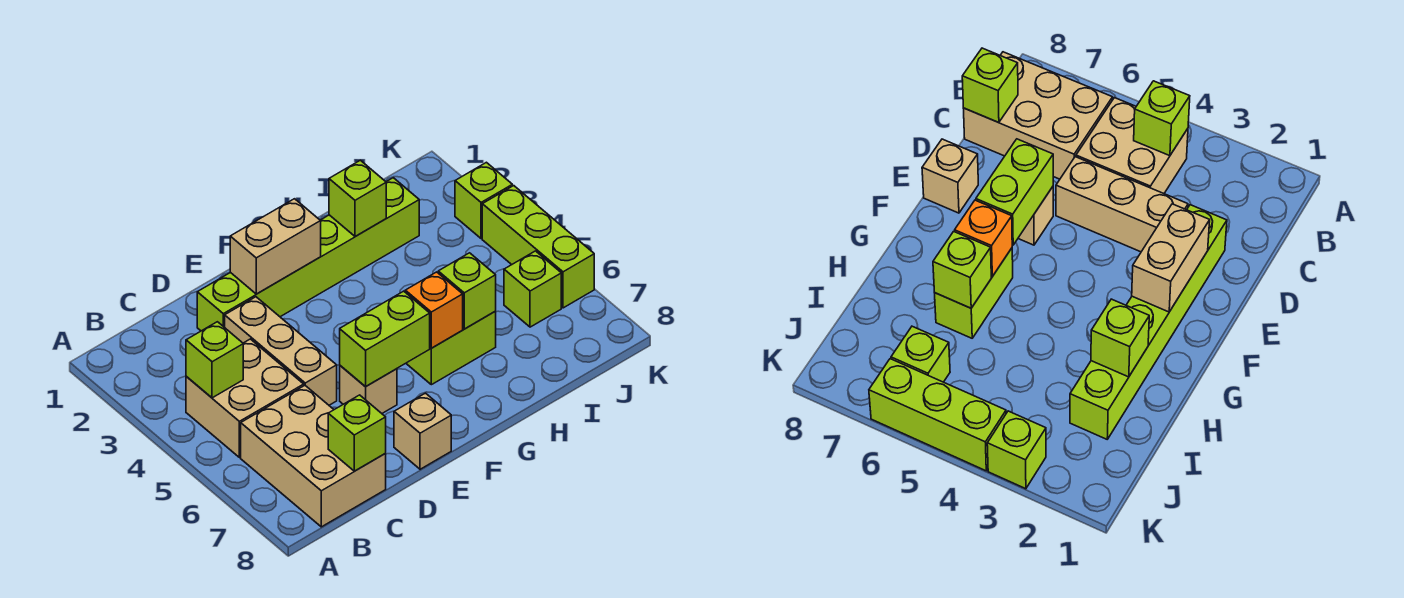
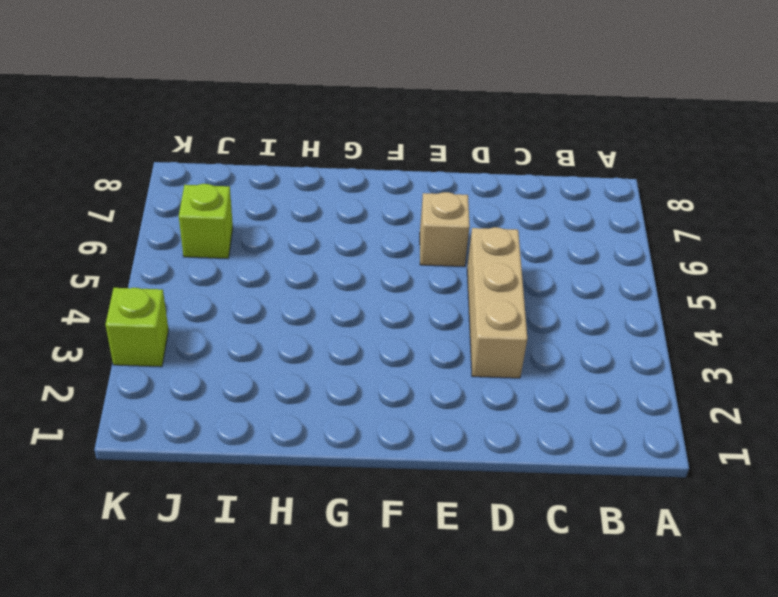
none -> tan 2x2 brick [186,339,304,457]
none -> tan 2x3 brick [241,385,386,527]
none -> lime 1x6 brick [197,178,419,331]

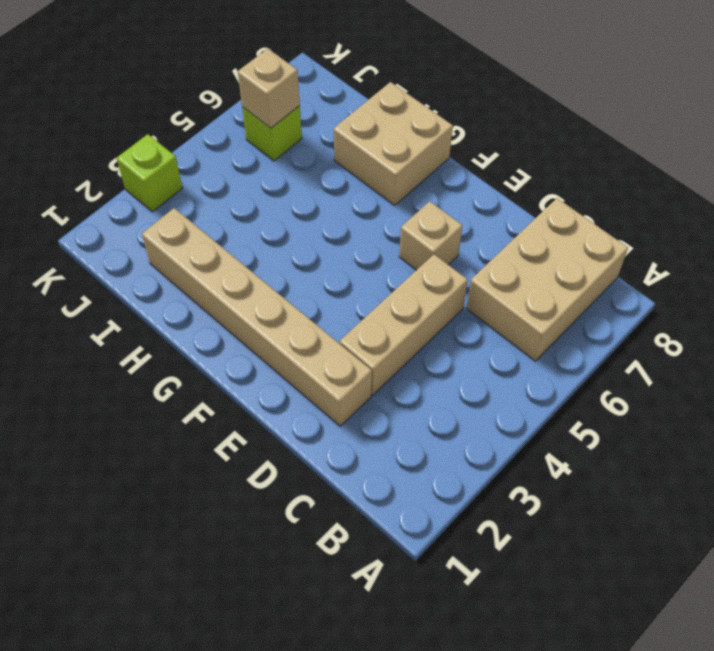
tan 1x6 brick [142,208,372,426] -> lime 1x6 brick [197,178,419,331]
tan 2x2 brick [334,82,453,205] -> tan 2x2 brick moved to [186,339,304,457]
tan 1x1 brick [238,49,300,128] -> tan 1x1 brick moved to [394,393,451,469]
none -> lime 1x2 brick [406,311,496,385]
none -> lime 1x3 brick [482,186,594,308]
none -> lime 1x1 brick [186,322,243,398]

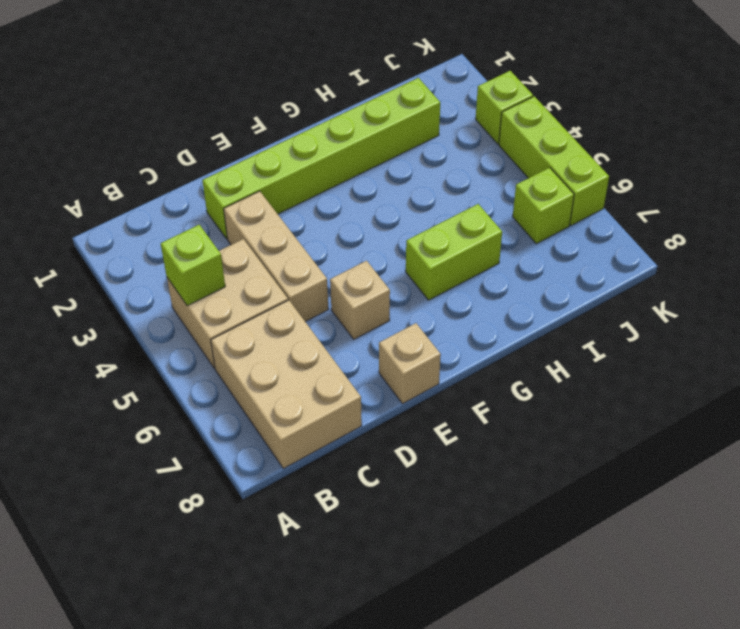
none -> lime 1x1 brick [328,395,386,471]
none -> tan 1x2 brick [230,199,321,294]
none -> lime 1x2 brick [340,291,430,387]

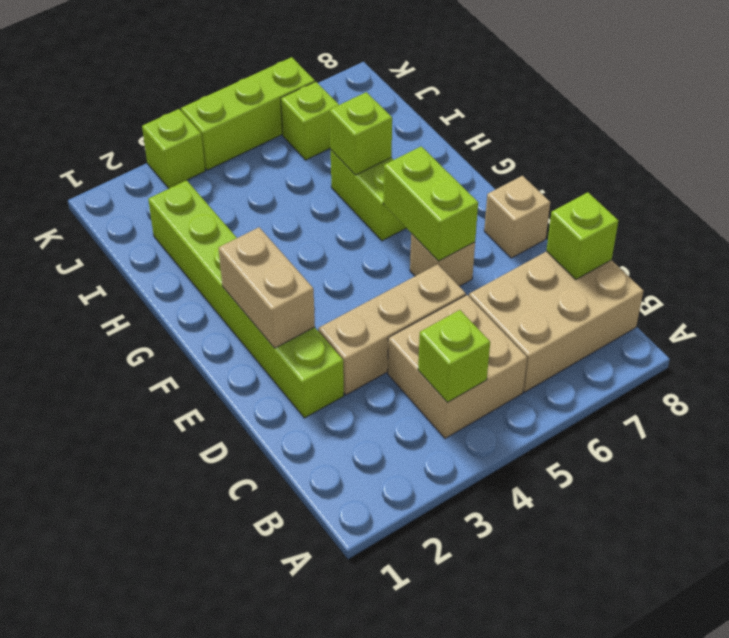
none -> orange 1x1 brick [405,272,463,348]
none -> lime 1x1 brick [329,160,386,237]

